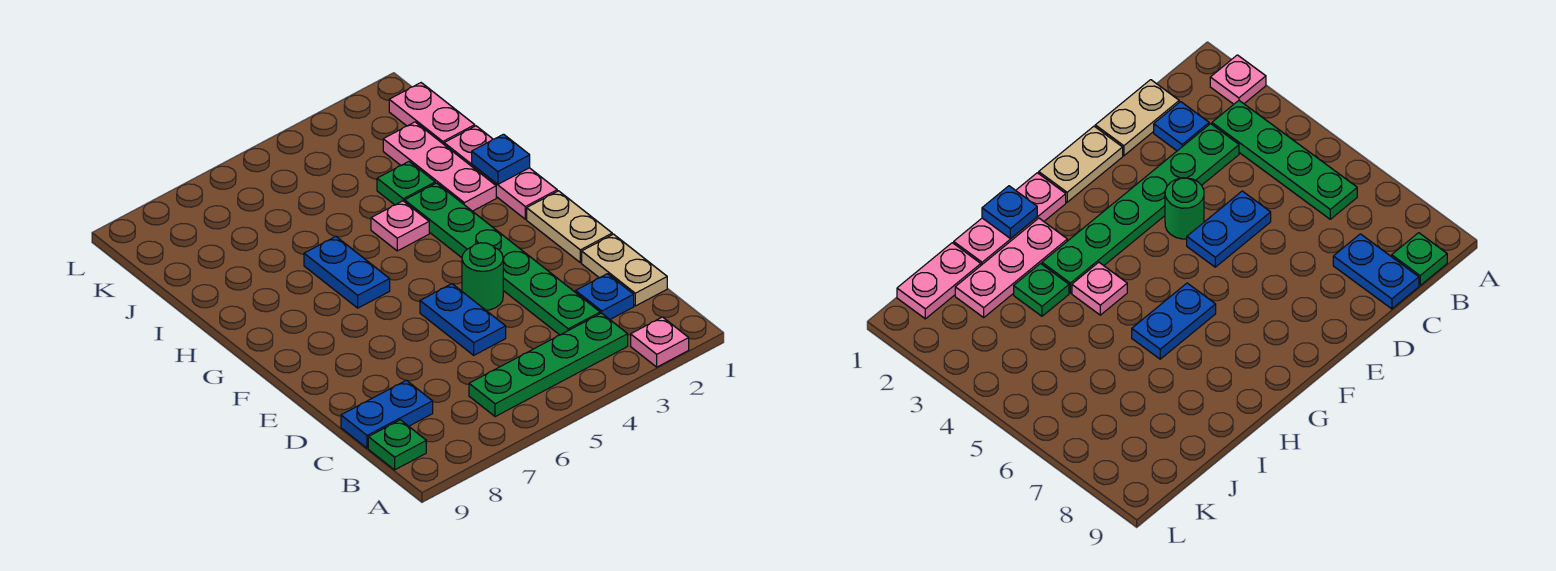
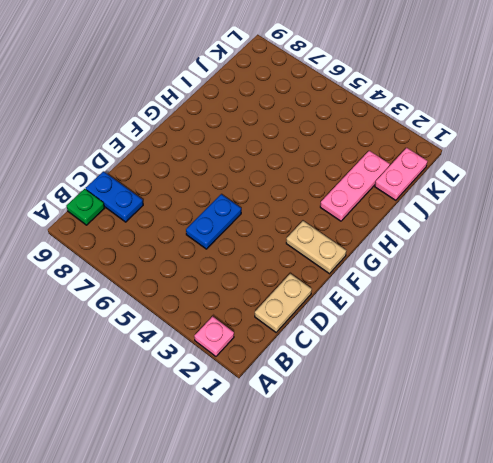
tan 1x2 plate [286,221,346,274] -> tan 1x2 plate turned to [527,191,612,263]
none -> green 1x4 plate [469,313,628,417]
none -> blue 1x1 plate [576,274,634,319]
none -> green 1x6 plate [405,183,600,335]

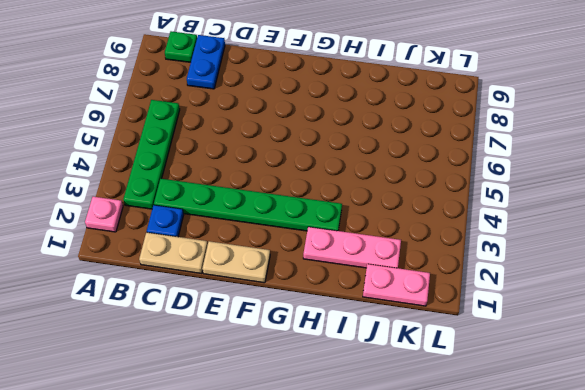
none -> blue 1x2 plate [420,284,506,355]
none -> green 1x1 round brick [462,243,503,310]
none -> pink 1x3 plate [444,126,557,219]

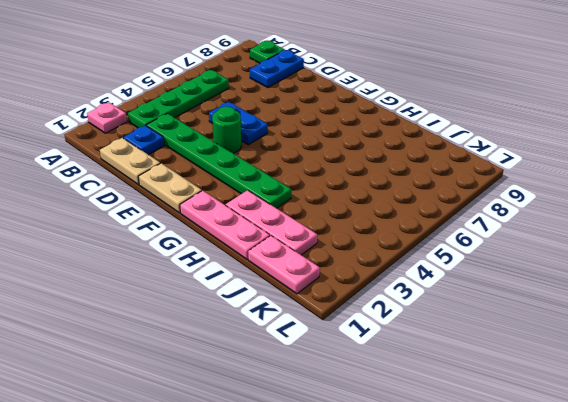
none -> blue 1x2 plate [304,236,390,308]
none -> pink 1x1 plate [371,201,429,251]
none -> green 1x1 plate [377,162,435,205]

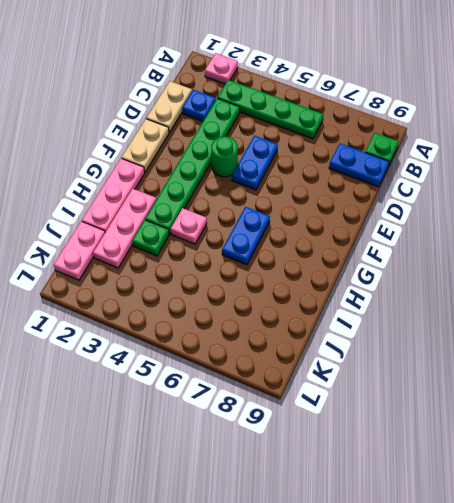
none -> blue 1x1 plate [472,134,530,184]

